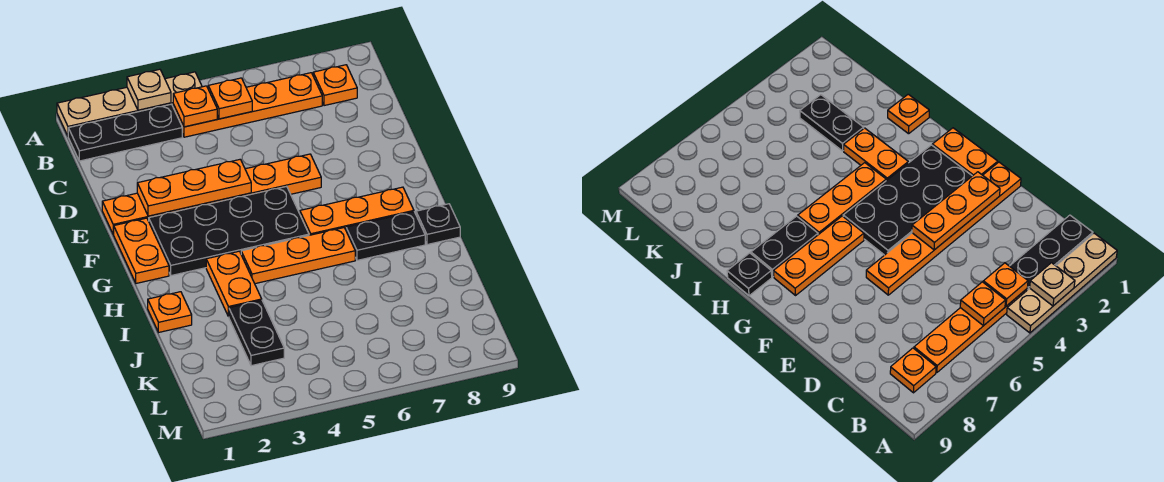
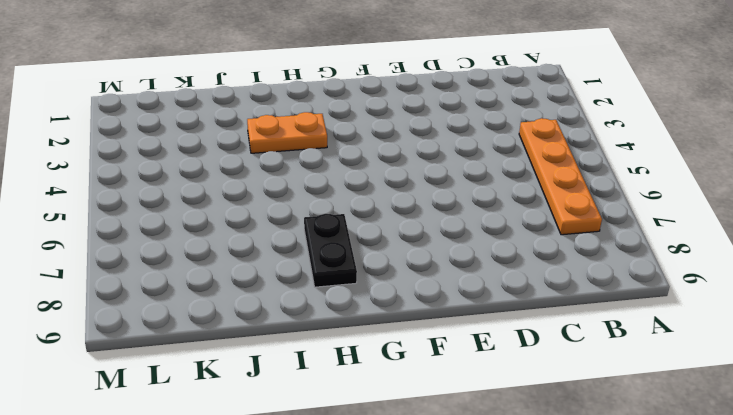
none -> tan 1x4 plate [57,72,202,136]
none -> black 1x3 plate [68,104,182,161]
none -> orange 1x1 plate [313,65,357,106]

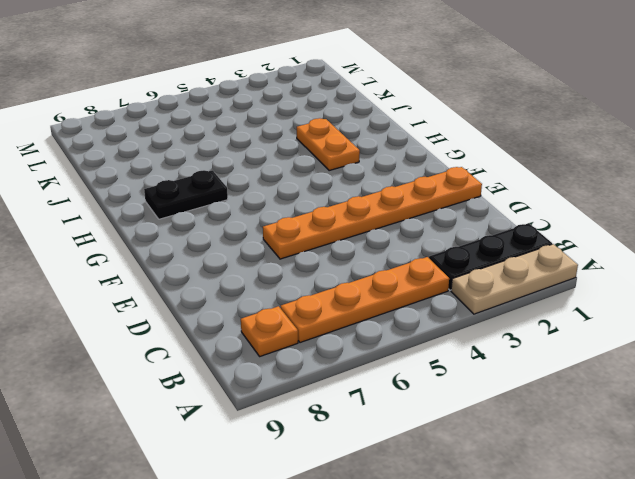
tan 1x3 plate [451,244,578,314] -> tan 1x4 plate [57,72,202,136]
none -> orange 1x2 plate [113,218,169,283]
none -> black 2x4 plate [149,186,309,276]
none -> orange 1x3 plate [300,187,414,235]

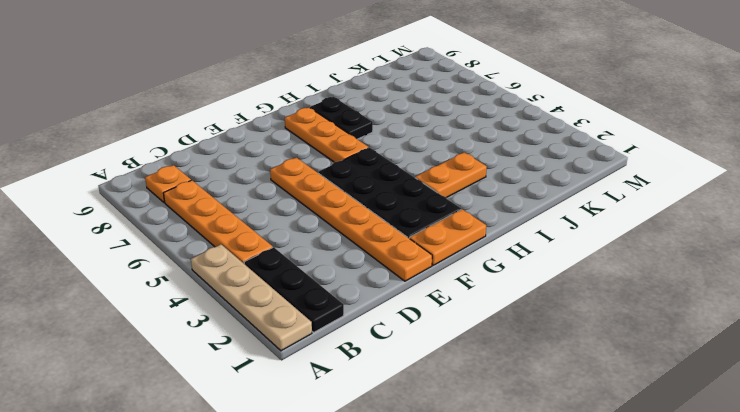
none -> orange 1x3 plate [241,228,355,284]
none -> black 1x1 plate [416,204,460,245]
none -> orange 1x1 plate [148,292,192,332]

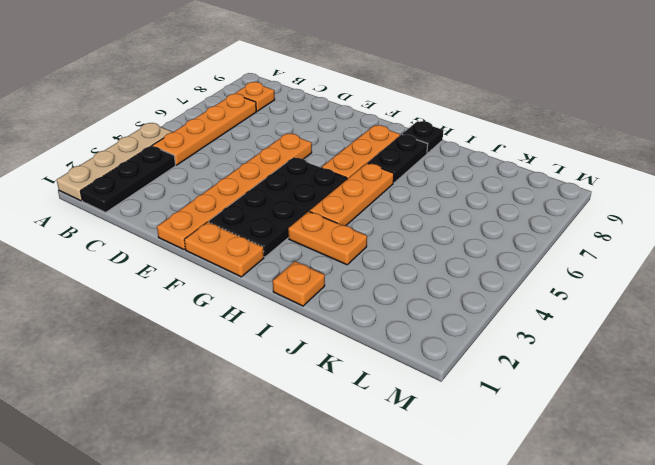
none -> black 1x2 plate [229,300,284,366]
none -> tan 1x1 plate [127,69,171,110]
none -> orange 1x1 plate [173,86,217,127]

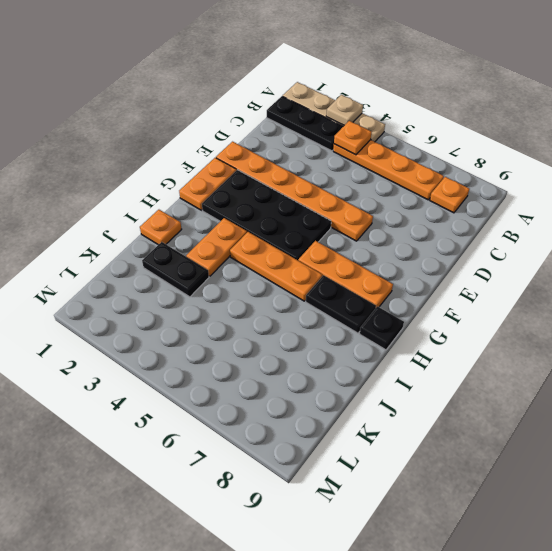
black 1x2 plate [142,242,209,297] -> black 1x2 plate turned to [229,300,284,366]
none -> orange 1x1 plate [208,78,252,119]
none -> orange 1x3 plate [137,159,251,216]

